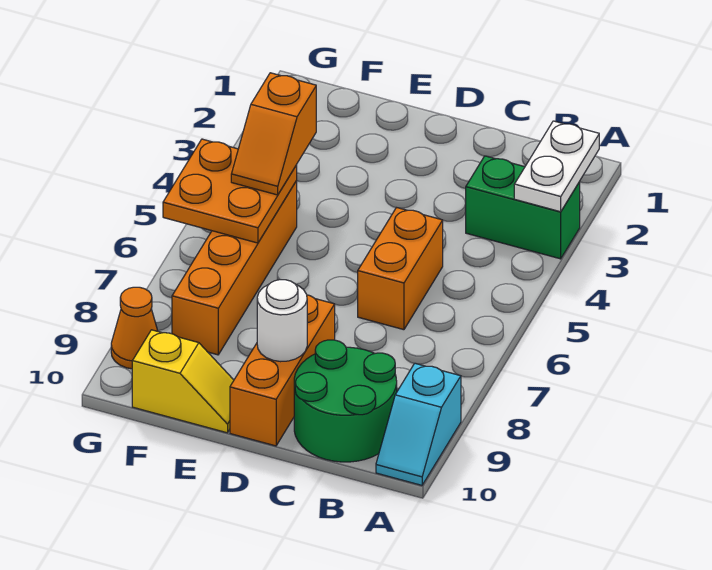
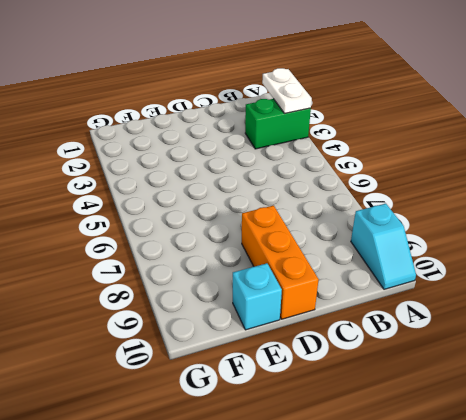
cyan 1x1 brick [233,263,282,330] -> yellow 1x2 slope [132,330,234,433]
none -> green 2x2 round brick [294,340,397,462]
none -> orange 1x2 brick [358,208,443,330]
none -> orange 1x4 brick [172,181,297,355]

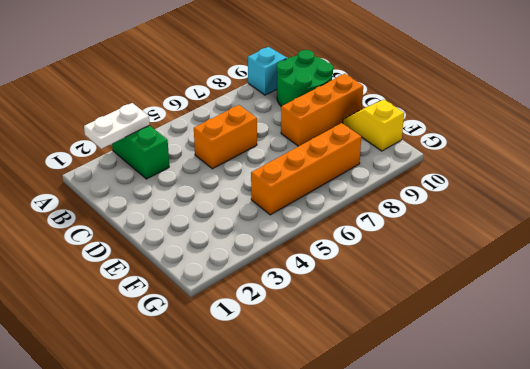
none -> orange 1x1 cone [111,287,158,369]
none -> white 1x1 round brick [257,280,307,362]
none -> orange 2x2 plate [163,139,297,243]

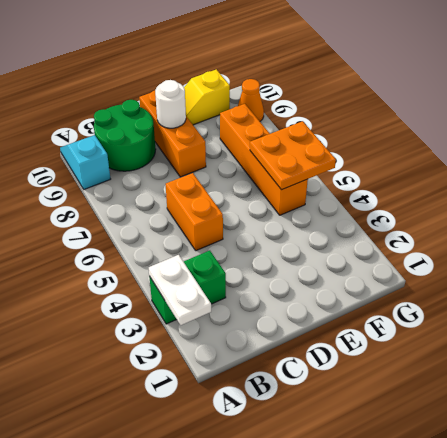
none -> orange 1x2 slope [231,73,316,195]

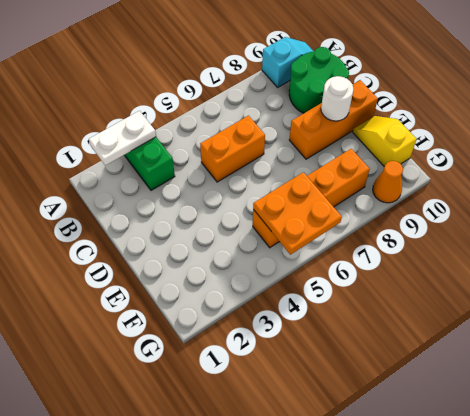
none -> orange 1x2 slope [231,73,316,195]

